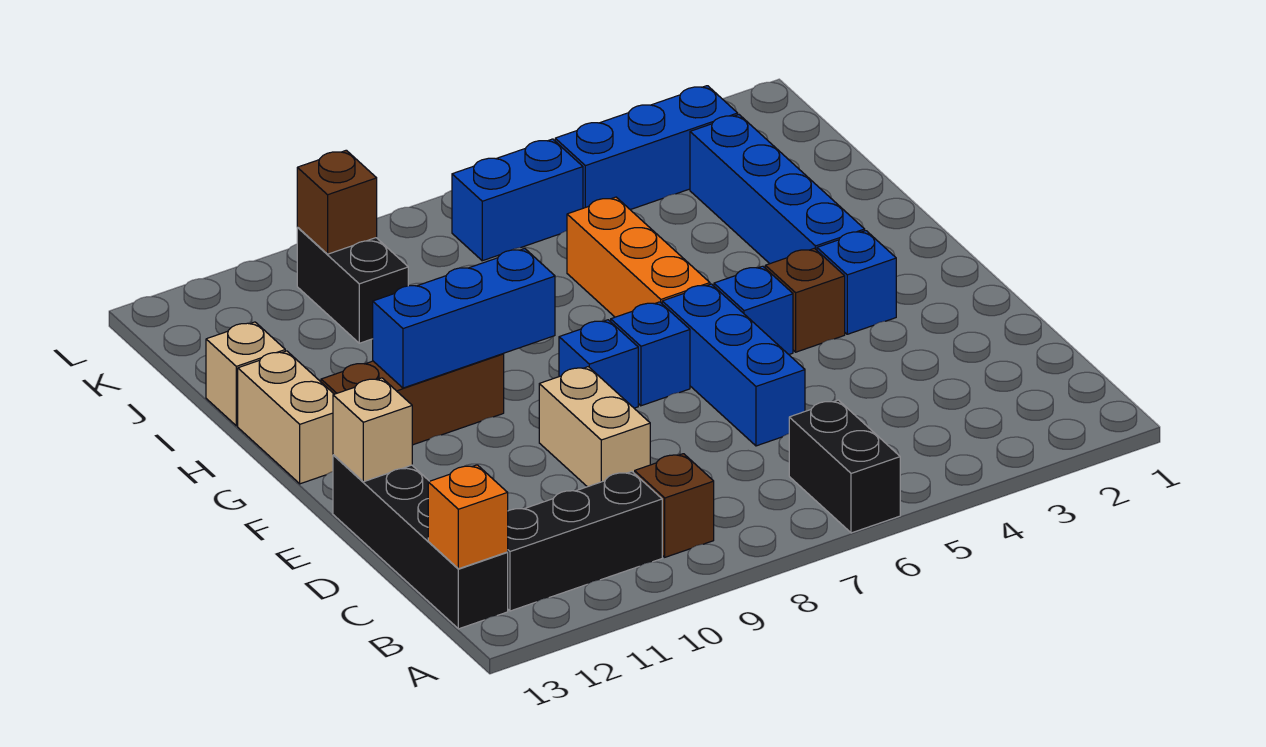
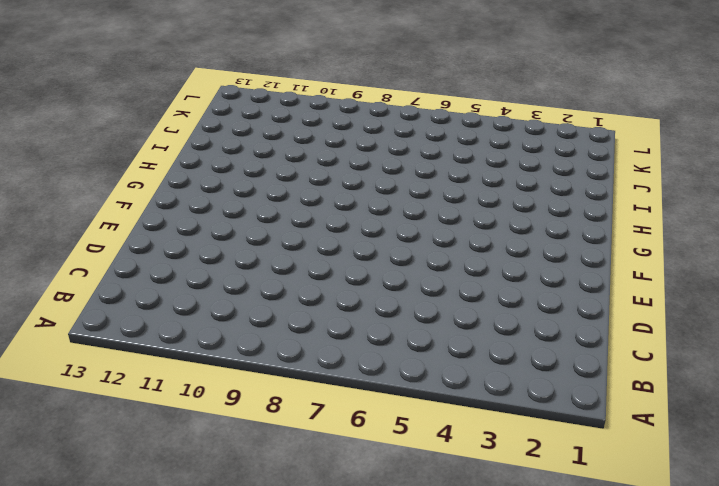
none -> black 1x2 brick [789,400,900,533]
none -> brown 1x1 brick [635,454,714,557]
none -> black 1x3 brick [507,472,662,611]

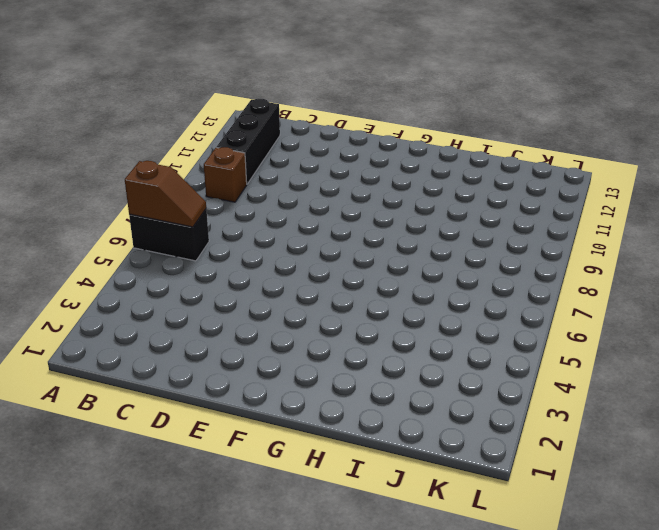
brown 1x2 slope [125,161,206,227] -> none
none -> black 1x4 brick [333,455,508,629]
none -> blue 1x3 brick [662,284,805,446]
none -> tan 1x2 brick [539,367,650,487]

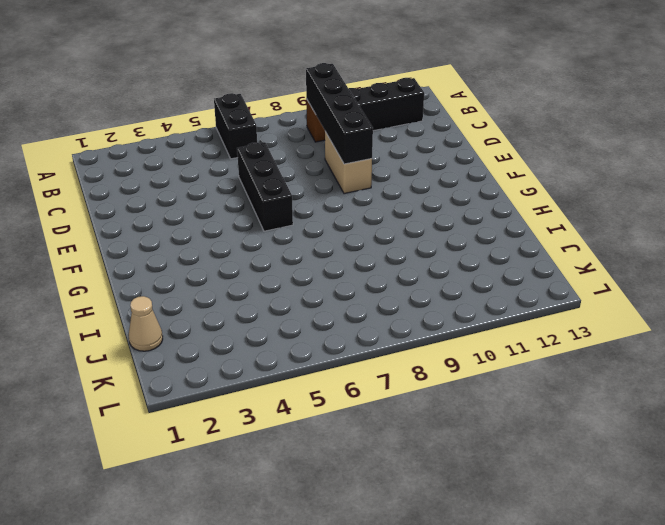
black 1x4 brick [306,63,373,164] -> black 1x4 brick moved to [333,455,508,629]
black 1x3 brick [237,142,293,231] -> blue 1x3 brick [662,284,805,446]
tan 1x1 cone [129,296,163,351] -> none
none -> blue 1x1 brick [817,231,896,334]
none -> brown 1x1 brick [765,248,845,352]
none -> blue 1x1 brick [714,266,793,354]

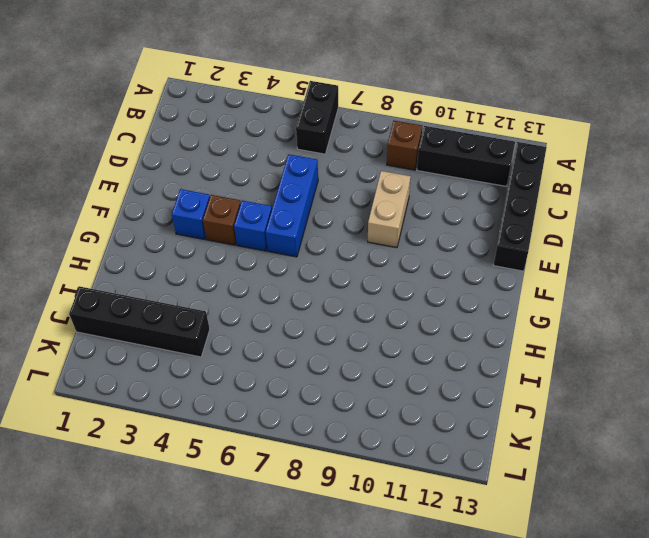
black 1x4 brick [69,286,210,357] -> blue 1x4 brick [690,115,865,264]
none -> blue 1x1 brick [611,302,690,406]
none -> blue 1x1 brick [559,320,638,408]
none -> orange 1x3 brick [567,197,710,317]

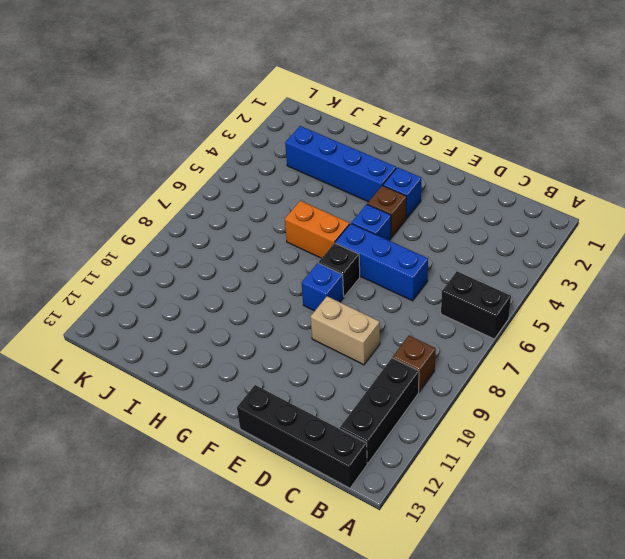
black 1x1 brick [319,243,360,296] -> blue 1x1 brick [611,302,690,406]
orange 1x2 brick [285,201,350,258] -> orange 1x3 brick [567,197,710,317]
none -> brown 1x3 brick [321,354,504,445]
none -> tan 1x2 brick [238,351,334,484]
none -> tan 1x1 brick [206,322,285,426]

